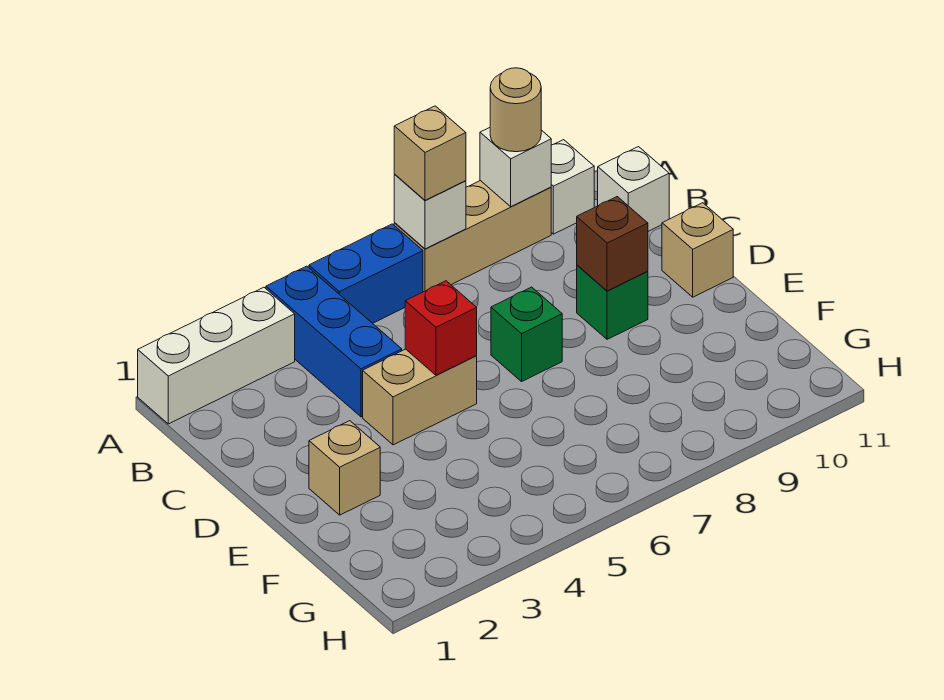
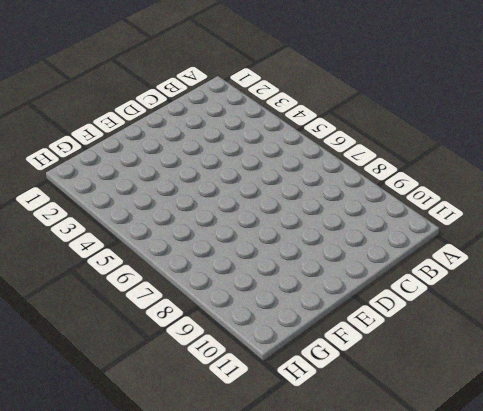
none -> white 1x3 brick [138,287,295,424]
none -> blue 1x3 brick [266,266,402,417]
none -> blue 1x2 brick [309,224,423,323]

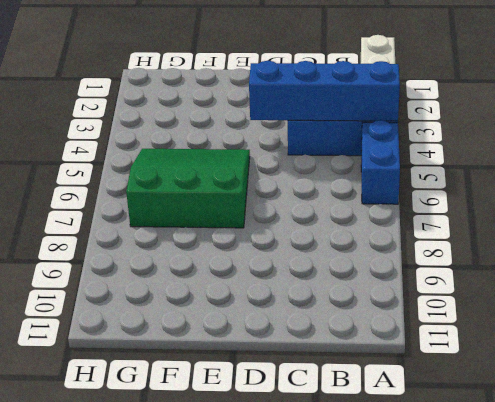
blue 1x4 brick [249,61,400,121] -> none
green 3x3 slope [126,149,250,228] -> none
none -> tan 1x3 brick [394,181,551,292]
none -> white 1x1 brick [551,140,594,234]
none -> white 1x1 brick [598,147,669,231]

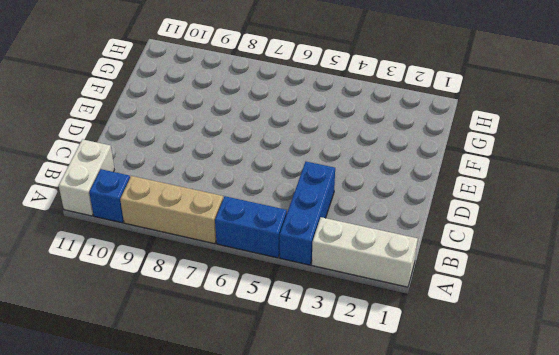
blue 1x1 brick [89,169,130,223] -> white 1x1 brick [551,140,594,234]
white 1x2 brick [59,139,114,216] -> white 1x1 brick [598,147,669,231]
none -> tan 1x2 brick [363,349,477,445]
none -> green 1x1 brick [491,287,562,381]
none -> green 1x1 brick [577,265,648,339]

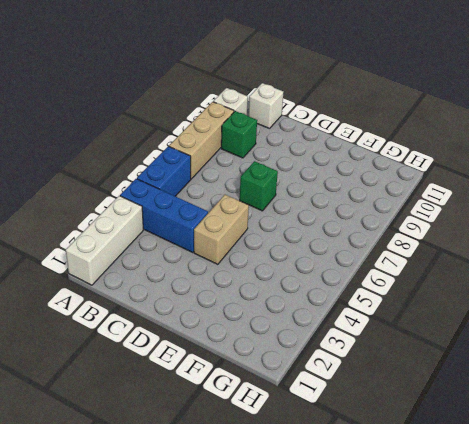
green 1x1 brick [221,111,257,158] -> green 1x1 brick moved to [577,265,648,339]
none -> tan 1x1 brick [662,203,733,297]
none -> tan 1x1 brick [309,421,380,515]
none -> white 1x1 brick [394,175,466,249]

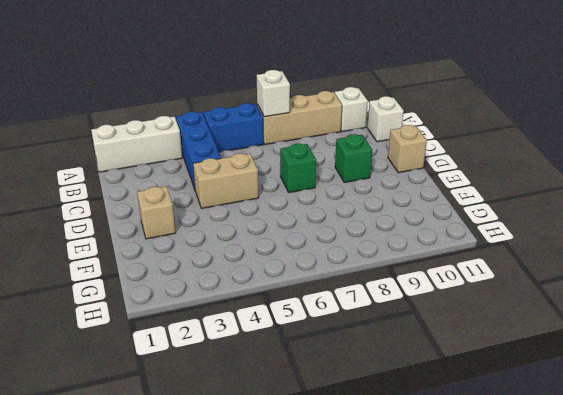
none -> white 1x1 brick [480,128,551,207]
none -> red 1x1 brick [405,281,477,375]
none -> brown 1x1 brick [577,197,648,291]

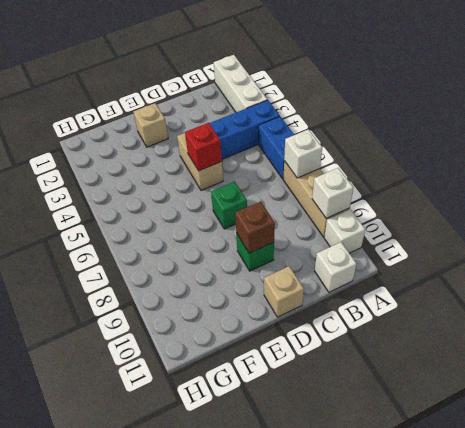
none -> tan 1x1 brick [394,106,466,200]
none -> tan 1x1 round brick [490,68,541,152]

